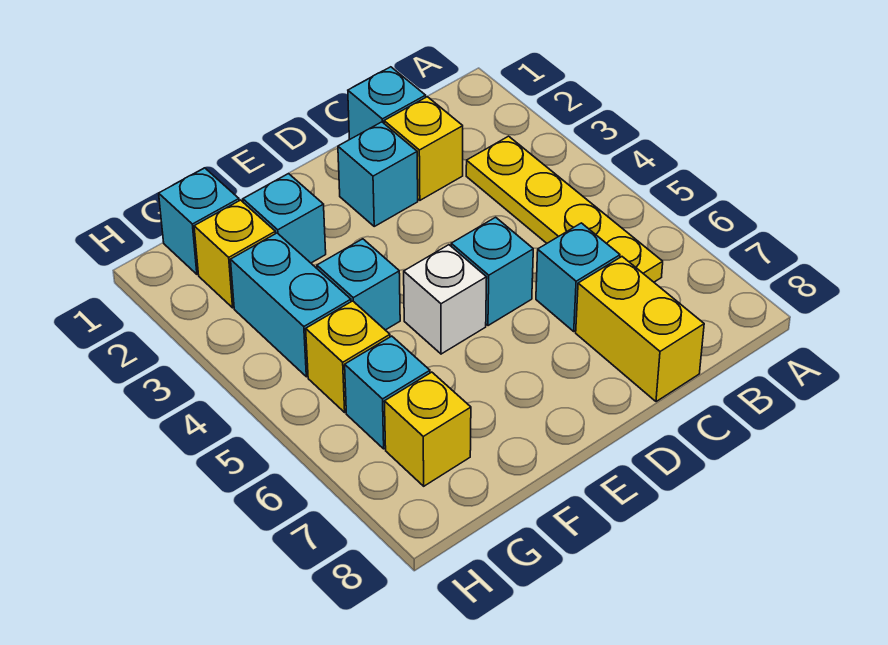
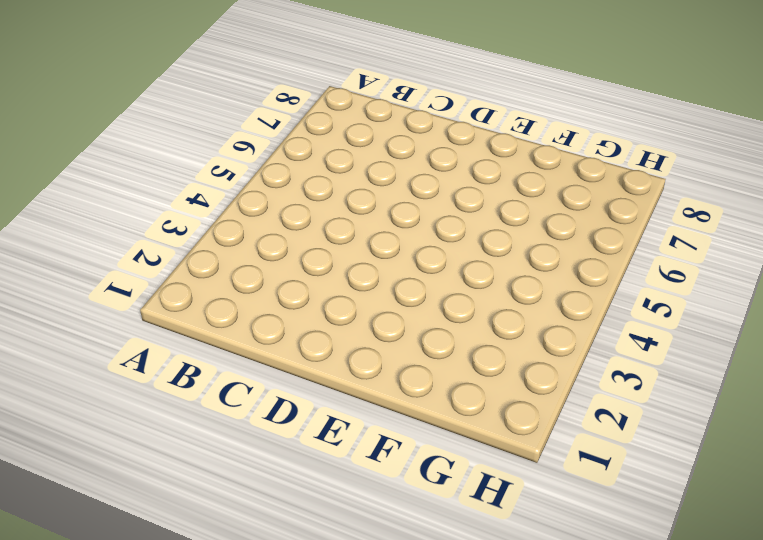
none -> yellow 1x4 plate [466,136,663,282]
none -> cyan 1x1 brick [348,67,426,140]
none -> yellow 1x1 brick [384,97,463,200]

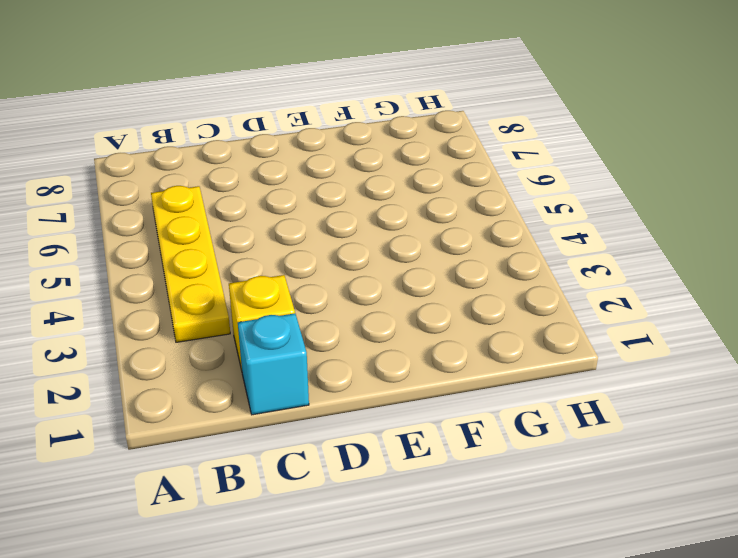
none -> cyan 1x1 brick [536,223,620,331]
none -> yellow 1x2 brick [576,257,704,402]
none -> cyan 1x1 brick [338,122,418,226]

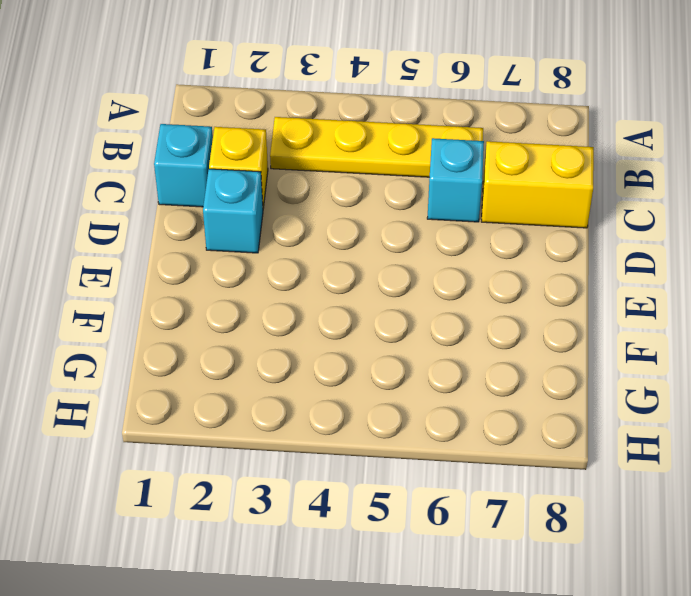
none -> cyan 1x1 brick [451,217,533,326]
none -> white 1x1 brick [404,245,487,354]
none -> cyan 1x1 brick [243,174,326,263]

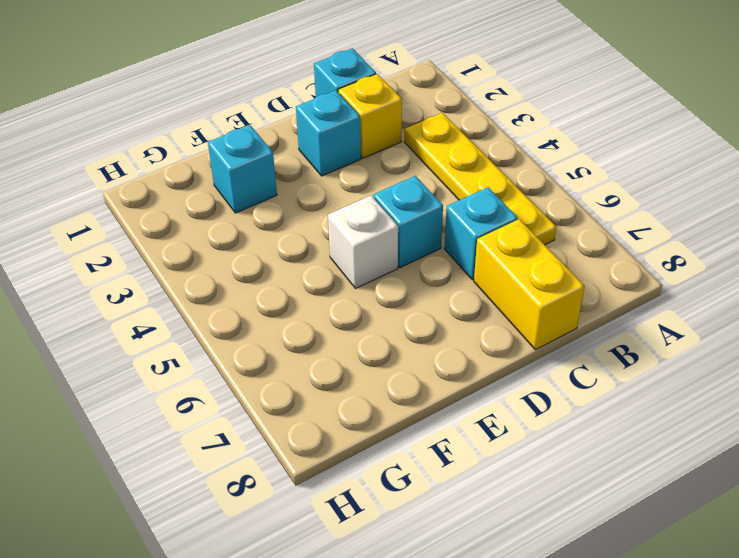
none -> cyan 1x1 brick [317,239,400,330]
none -> cyan 1x1 brick [159,168,239,274]
none -> yellow 1x1 brick [194,200,276,308]

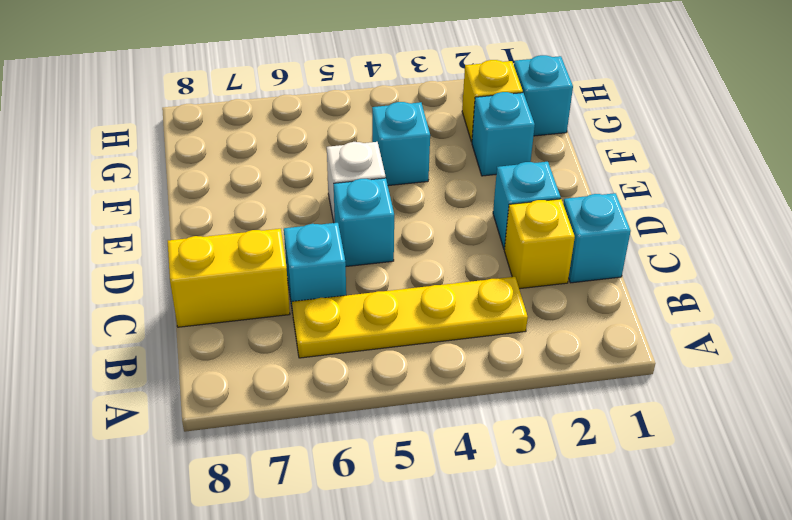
none -> cyan 1x2 brick [231,233,351,377]
none -> yellow 1x1 brick [306,301,390,412]
none -> cyan 1x1 brick [345,336,430,449]

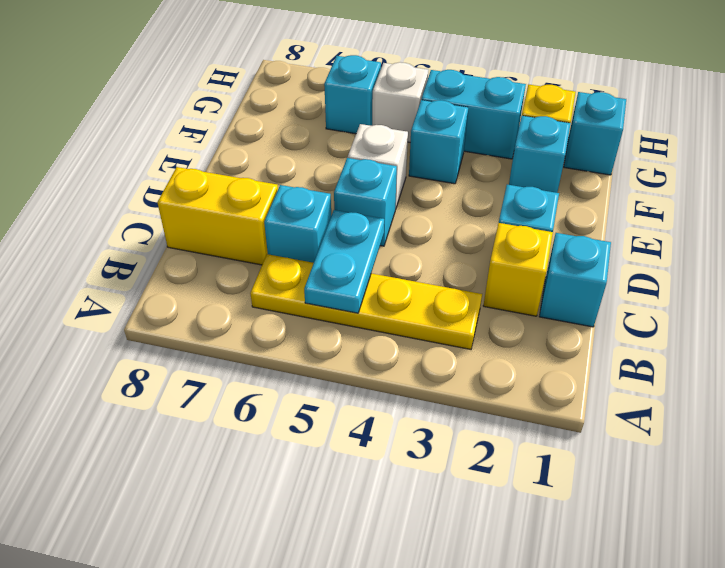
cyan 1x2 plate [304,210,384,313] -> none
white 1x1 brick [372,62,428,143] -> yellow 1x1 brick [306,301,390,412]
none -> yellow 1x1 brick [384,372,471,486]

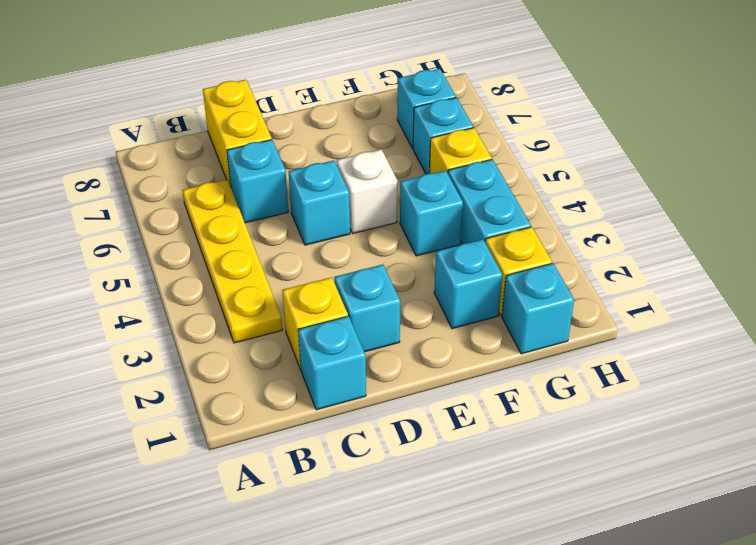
cyan 1x1 brick [397,69,456,148] -> yellow 1x1 brick [384,372,471,486]

